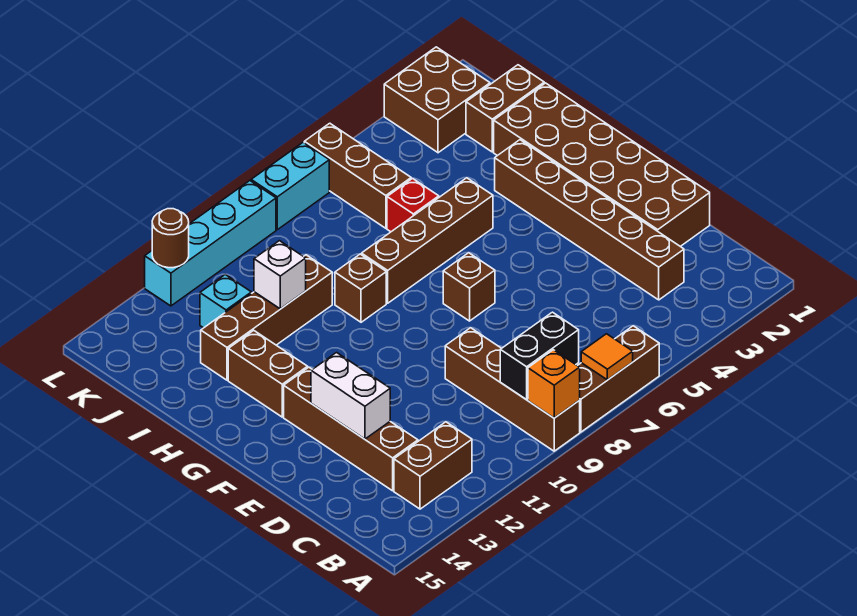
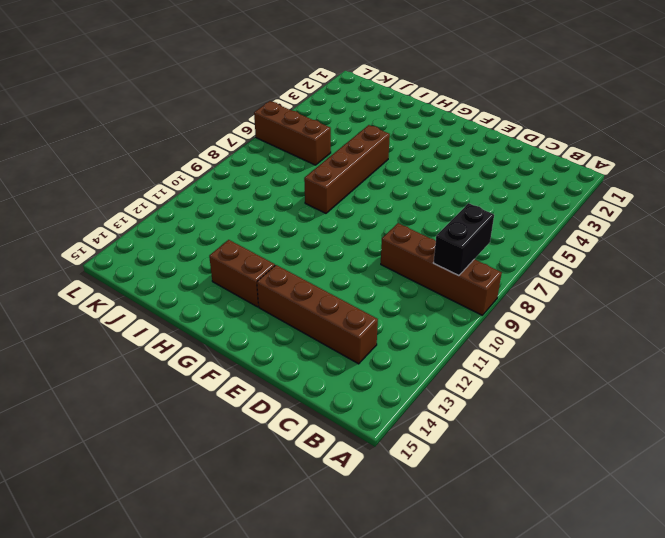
none -> brown 1x3 brick [578,326,659,432]
none -> brown 1x2 brick [394,422,472,509]
none -> brown 1x6 brick [495,140,684,300]

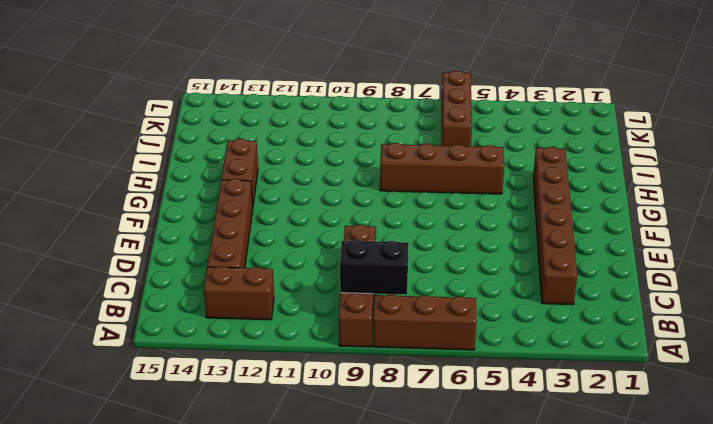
none -> brown 2x6 brick [494,83,710,246]
none -> brown 1x1 brick [443,253,495,321]
none -> brown 1x1 brick [335,254,386,322]

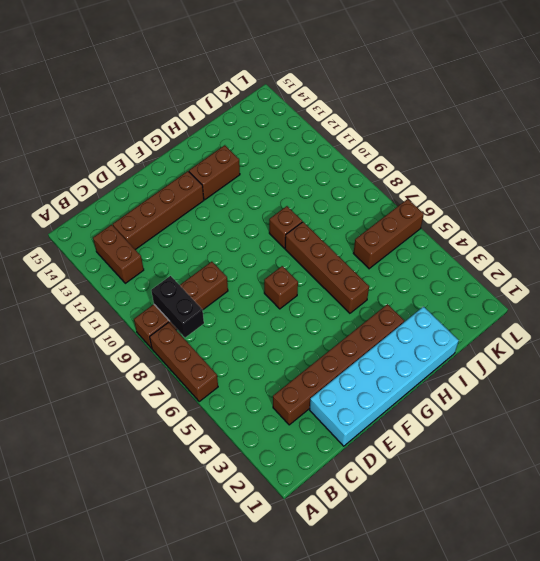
cyan 2x6 brick [310,307,459,446] -> brown 2x6 brick [494,83,710,246]
none -> red 1x1 brick [387,178,439,232]
none -> brown 1x4 brick [201,255,332,380]
none -> brown 1x2 brick [466,65,544,152]

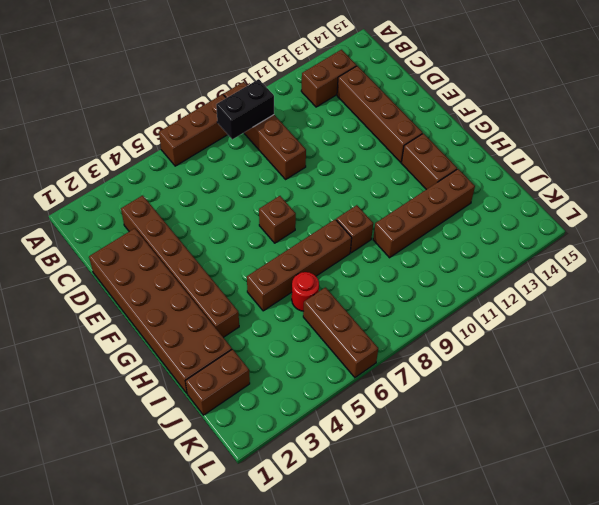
red 1x1 round brick [292,272,319,311] -> red 1x1 brick [387,178,439,232]
none -> cyan 1x1 brick [200,274,251,328]
none -> brown 2x2 brick [384,47,490,153]
none -> cyan 1x2 brick [251,142,329,230]

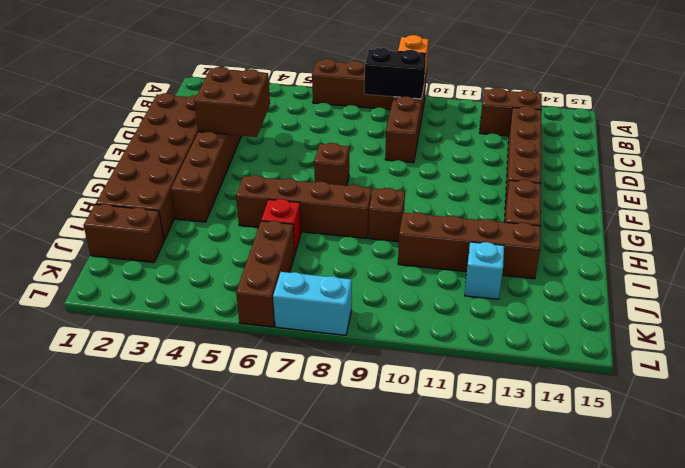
brown 2x2 brick [194,67,270,137] -> brown 2x2 brick moved to [384,47,490,153]
none -> cyan 1x4 brick [145,181,276,306]
none -> orange 1x1 tile [581,334,633,380]
none -> white 1x2 brick [311,353,390,439]

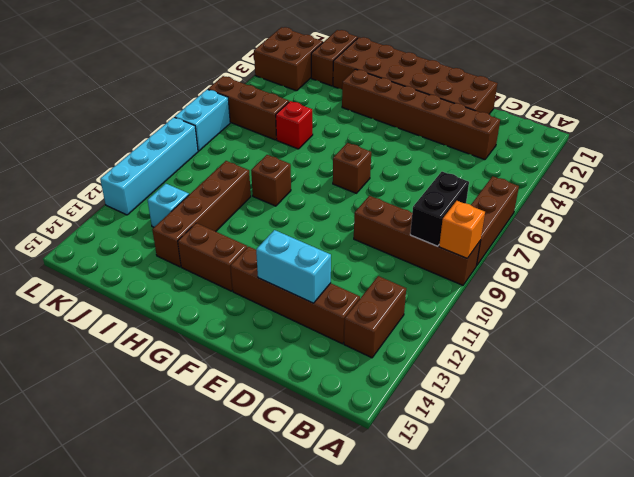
cyan 1x2 brick [256,230,331,303] -> white 1x2 brick [311,353,390,439]
none -> brown 1x4 brick [362,178,493,303]
none -> orange 1x1 tile [581,334,633,380]
none -> white 1x1 brick [254,241,306,309]

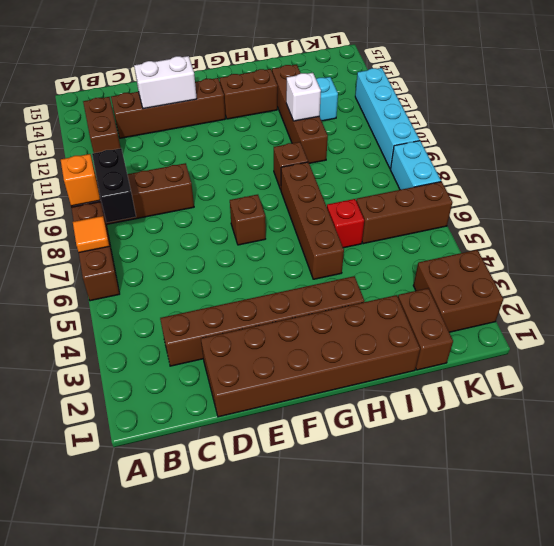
none -> brown 1x1 round brick [152,209,189,268]

